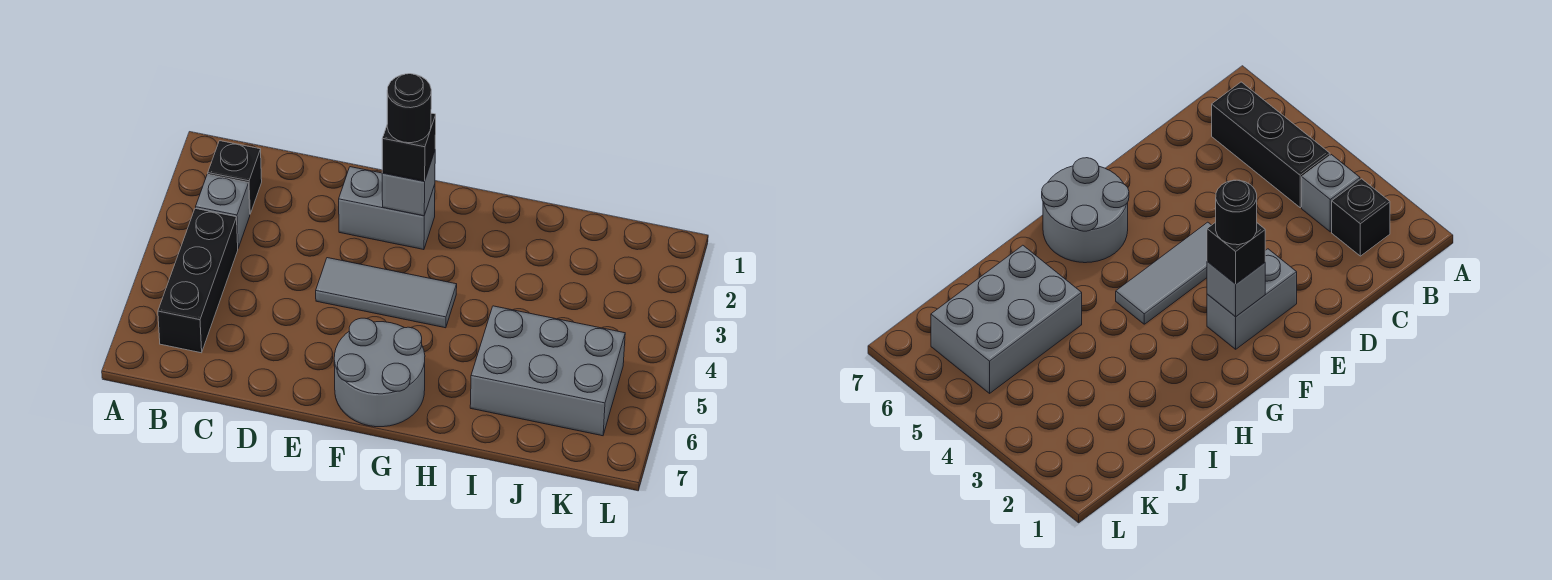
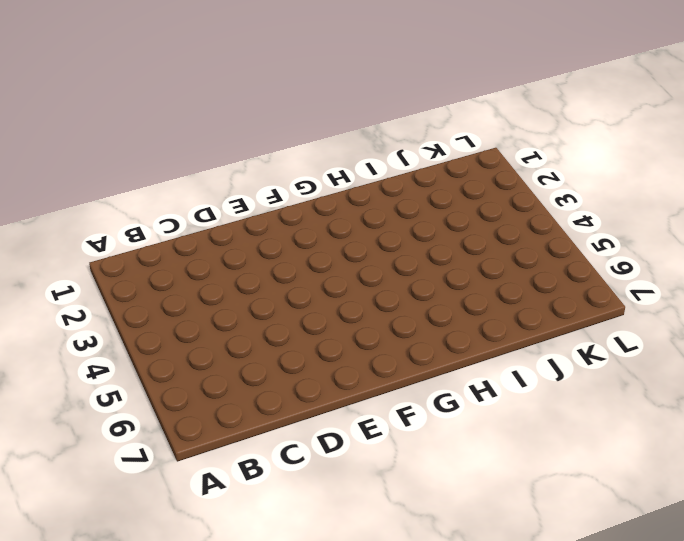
none -> black 1x1 brick [208,141,262,214]
none -> grey 1x1 brick [196,174,250,248]

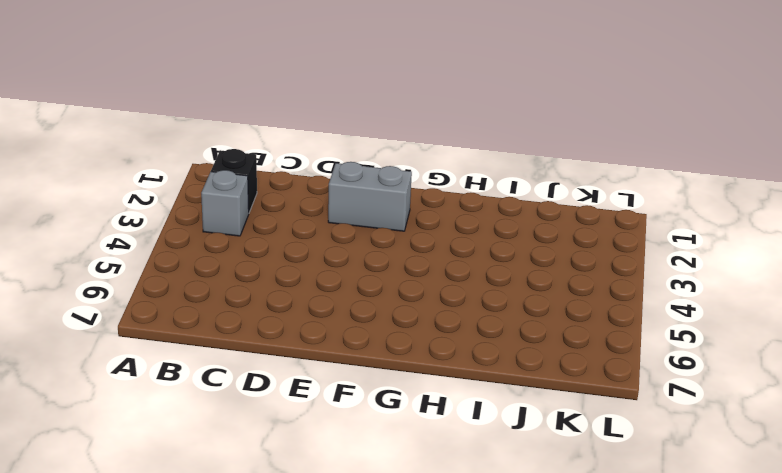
none -> black 1x3 brick [158,208,238,353]
none -> grey 1x3 tile [316,258,457,328]

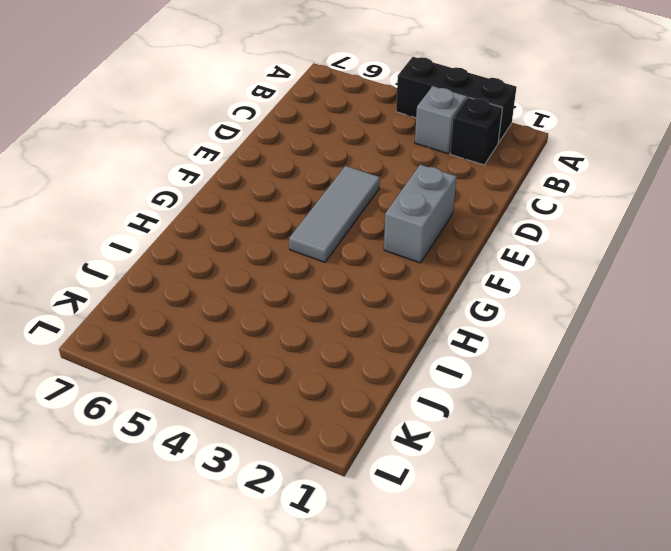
black 1x3 brick [396,57,517,143] -> black 1x3 brick moved to [158,208,238,353]
none -> grey 2x2 round brick [334,318,425,427]
none -> grey 2x3 brick [470,306,625,436]

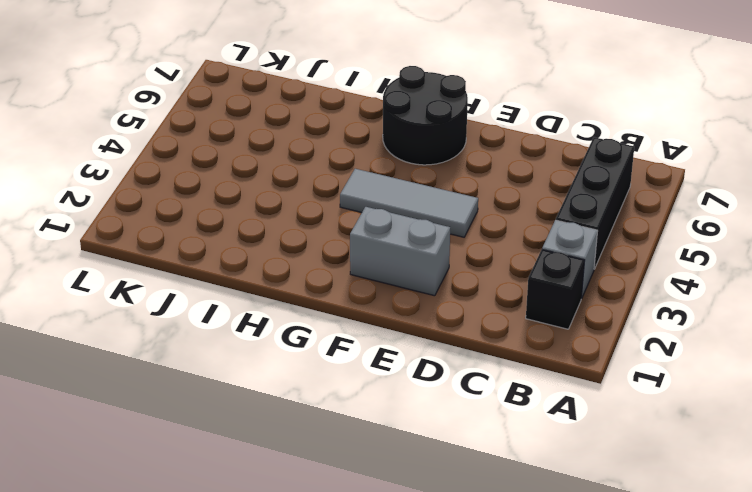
black 2x2 round brick [383,66,468,165] -> grey 2x2 round brick [334,318,425,427]
none -> grey 2x3 brick [470,306,625,436]
none -> grey 1x1 brick [382,151,435,216]

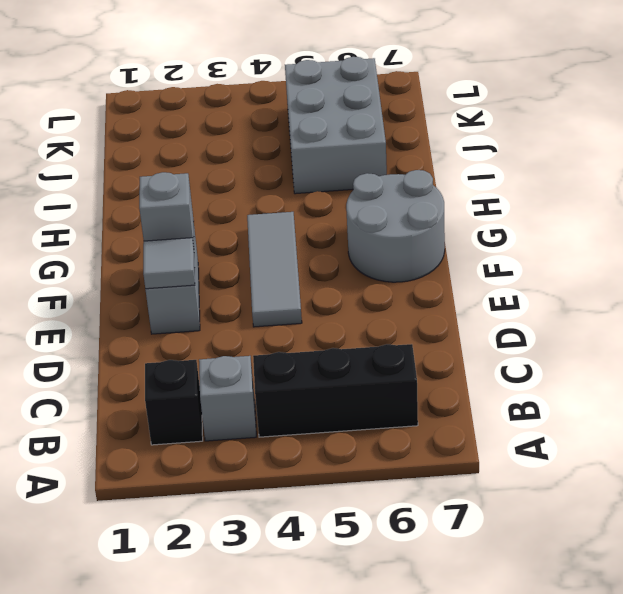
grey 1x1 tile [143,238,195,289] -> none
none -> black 1x1 brick [382,113,436,181]
none -> black 1x1 round brick [387,74,431,143]

